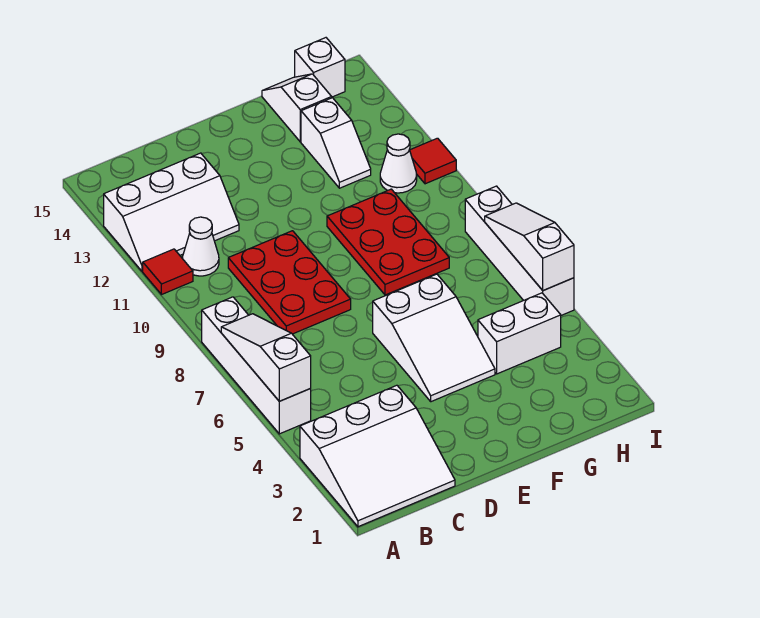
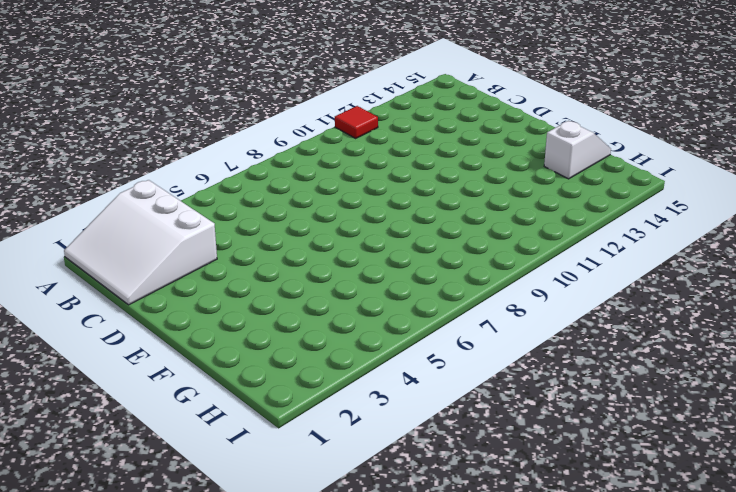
none -> white 1x4 brick [202,297,311,434]
none -> white 2x3 slope [104,153,239,271]
none -> white 1x1 cone [183,217,219,276]

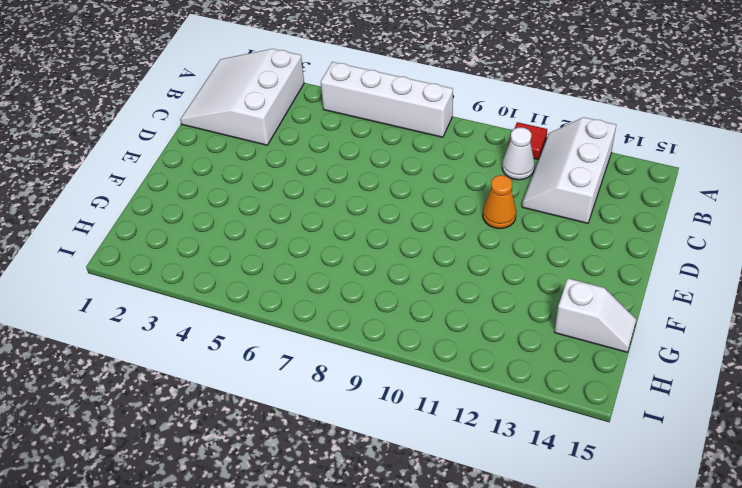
orange 1x1 cone [483,175,516,229] -> none
none -> red 2x3 plate [228,231,351,334]
none -> white 2x3 slope [373,274,495,402]
none -> red 2x3 plate [327,189,449,295]

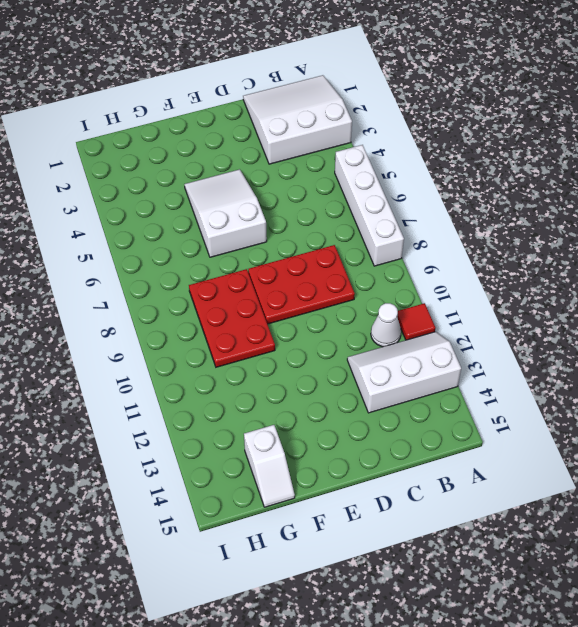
red 2x3 plate [248,245,355,324] -> red 2x3 plate turned to [228,231,351,334]
none -> white 1x2 brick [478,293,561,374]
none -> white 1x2 slope [301,98,371,188]
none -> white 1x1 cone [380,134,417,193]

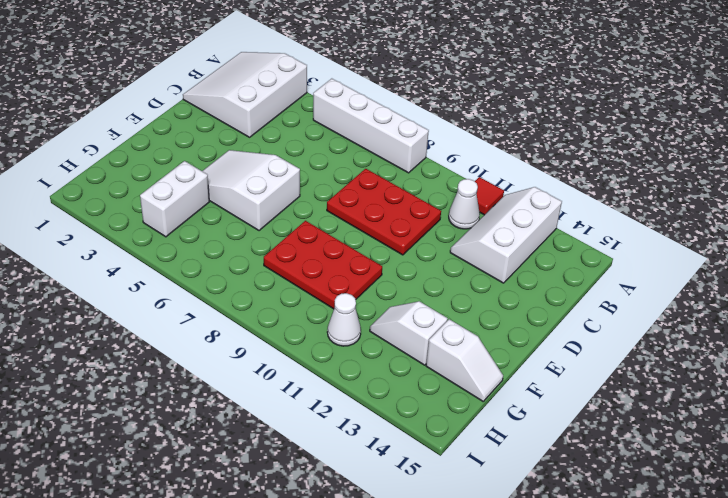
none -> white 1x1 brick [295,38,345,97]
none -> white 1x4 brick [465,186,574,315]
none -> red 1x1 tile [410,138,456,184]

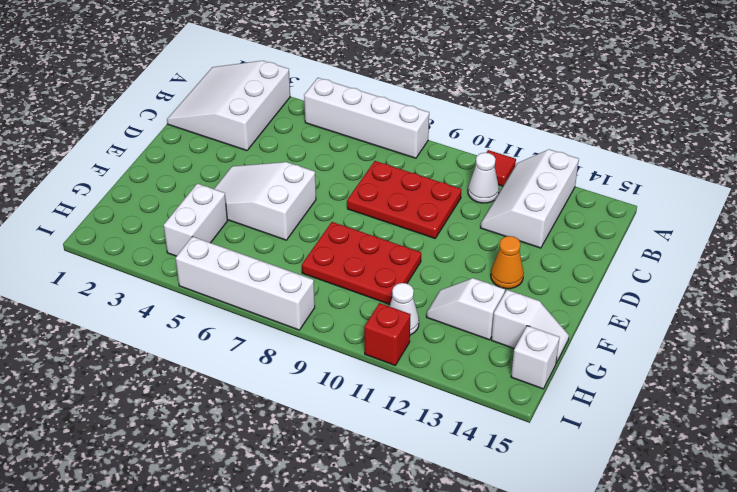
orange 1x1 cone [491,236,524,289] -> none
red 1x1 brick [364,303,411,365] -> red 1x1 tile [410,138,456,184]
none -> white 1x3 slope [221,314,311,401]
none -> white 1x3 slope [485,203,574,290]

